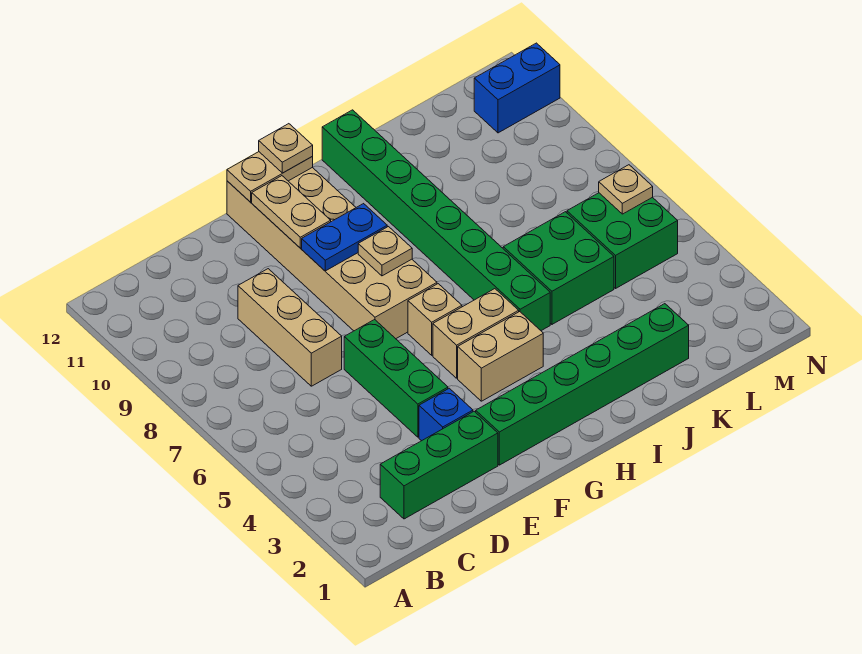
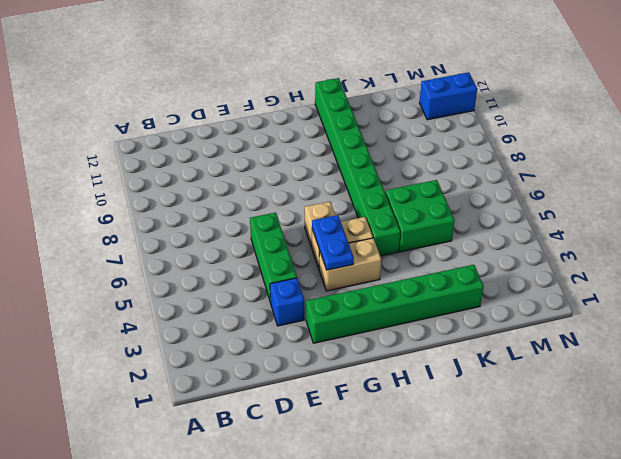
blue 1x2 plate [312,215,354,270] -> blue 1x2 plate turned to [302,204,387,271]
none -> green 1x3 brick [380,411,498,519]
none -> tan 1x3 brick [238,269,342,386]
none -> tan 2x6 brick [227,167,437,339]

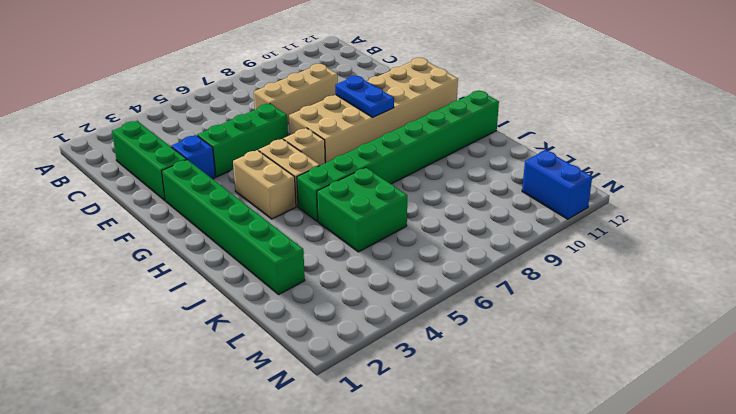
none -> green 2x2 brick [567,193,678,288]
none -> tan 1x2 plate [252,176,331,248]
none -> tan 1x2 plate [227,152,313,202]

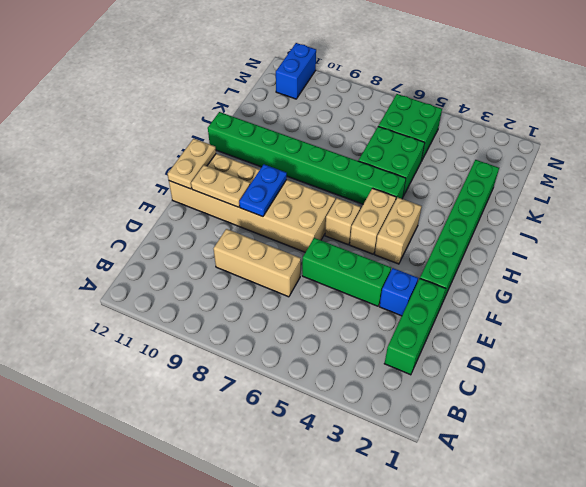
none -> tan 1x1 plate [358,227,412,276]
none -> tan 1x1 plate [599,165,653,214]
none -> tan 1x1 plate [259,124,313,173]

